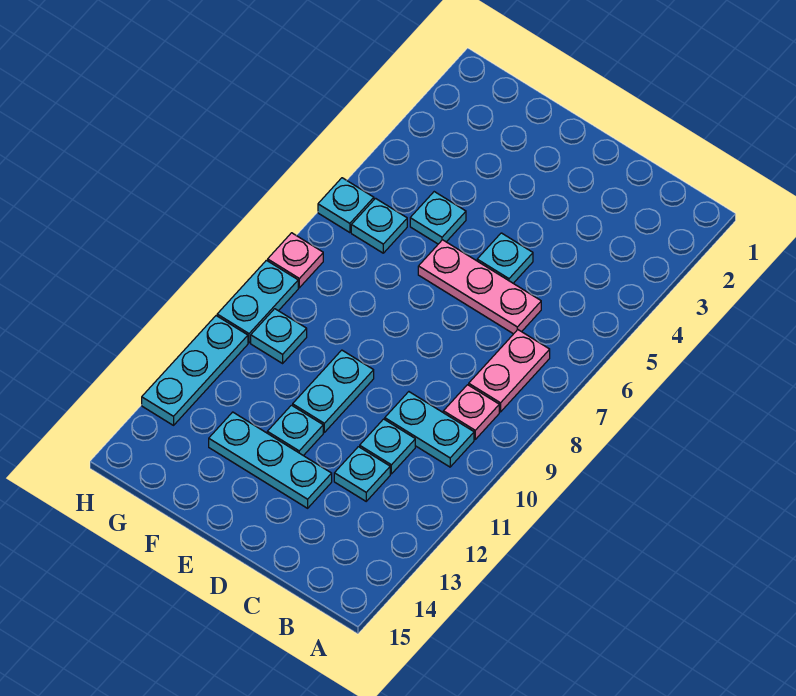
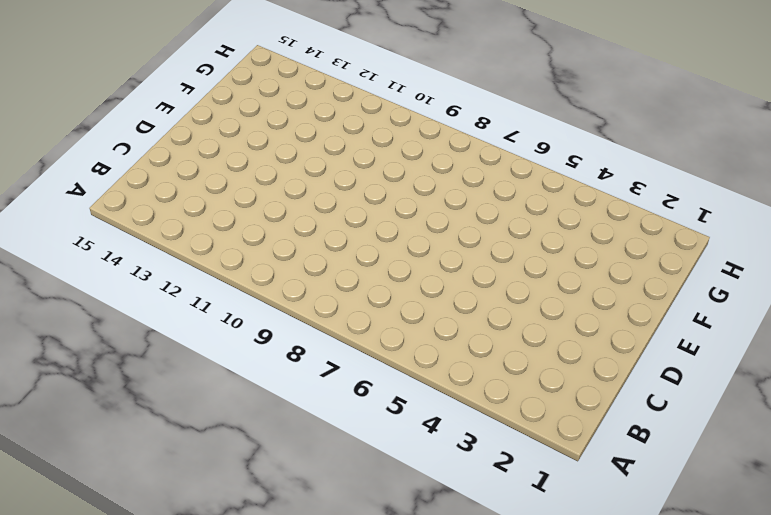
none -> pink 1x2 plate [469,330,550,412]
none -> pink 1x1 plate [443,385,499,439]
none -> cyan 1x2 plate [385,392,474,467]

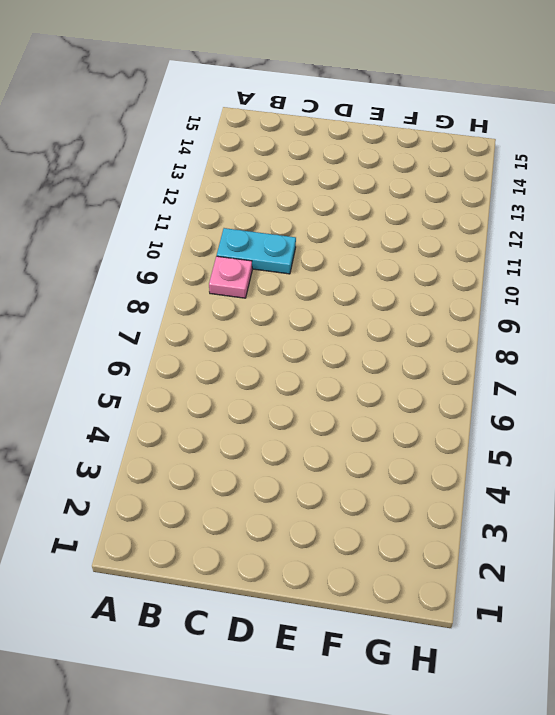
none -> pink 1x2 plate [469,330,550,412]
none -> pink 1x3 plate [418,240,541,334]
none -> cyan 1x1 plate [360,419,415,474]

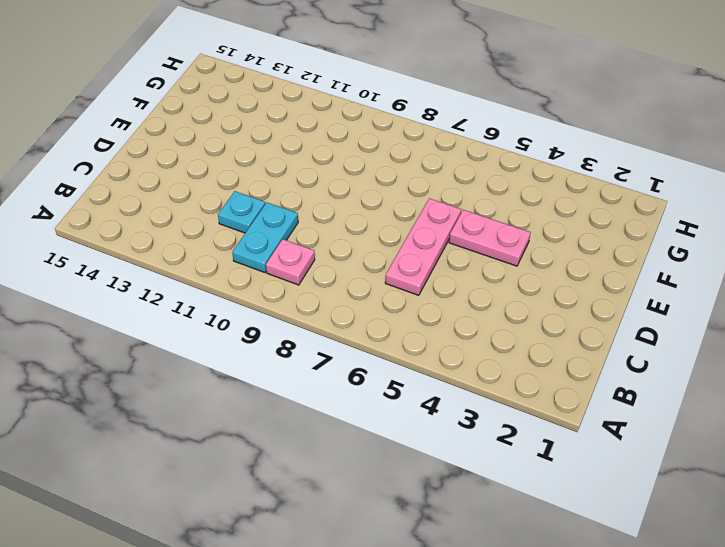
pink 1x2 plate [449,210,531,266] -> pink 1x2 plate moved to [469,330,550,412]
none -> cyan 1x1 plate [334,447,390,501]
none -> cyan 1x1 plate [477,233,533,283]
none -> cyan 1x3 plate [209,412,332,508]

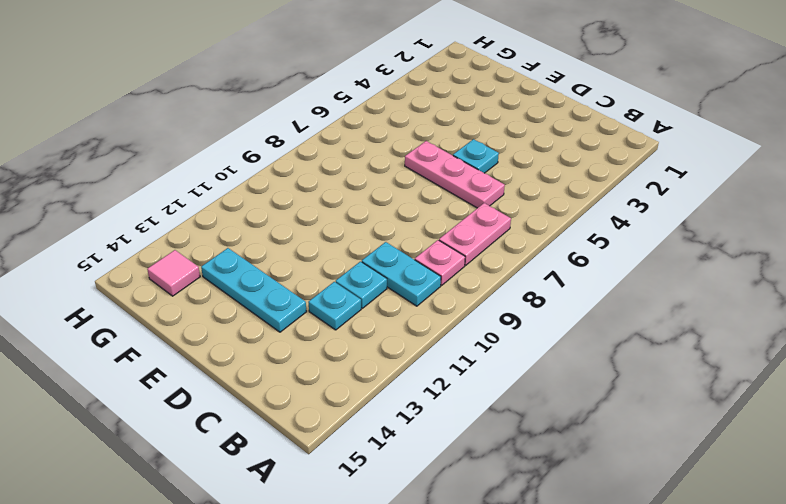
pink 1x1 tile [147,250,200,296] -> none
none -> cyan 1x2 plate [293,350,374,432]
none -> cyan 1x1 plate [267,405,323,456]
none -> cyan 1x1 plate [410,192,466,244]

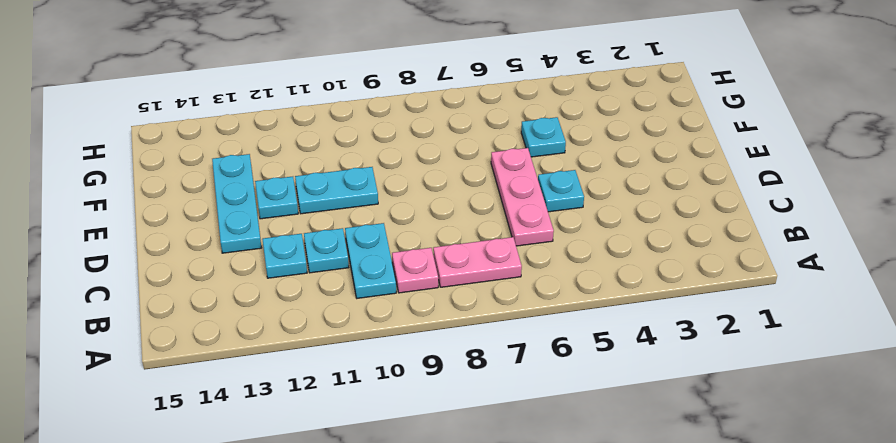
none -> cyan 1x1 plate [351,198,407,253]
none -> cyan 1x1 plate [251,309,307,363]
none -> cyan 1x1 plate [318,178,374,233]

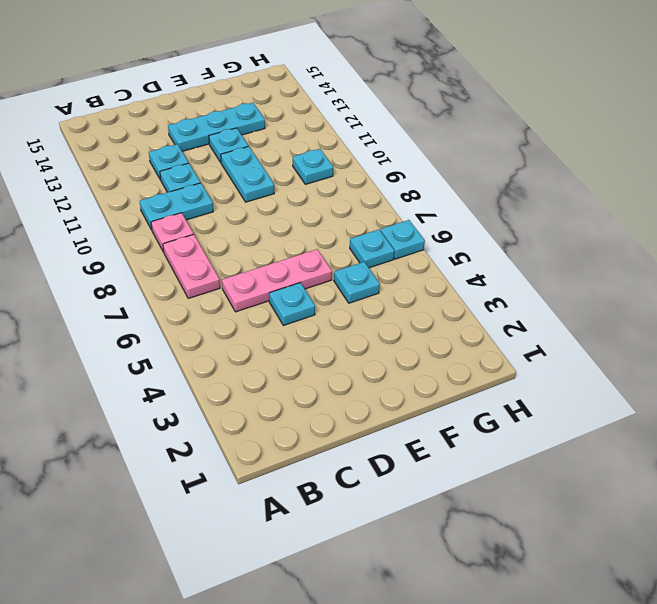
none -> pink 1x1 plate [268,233,323,288]
none -> cyan 1x2 plate [217,260,298,343]
none -> cyan 1x3 plate [142,316,248,425]

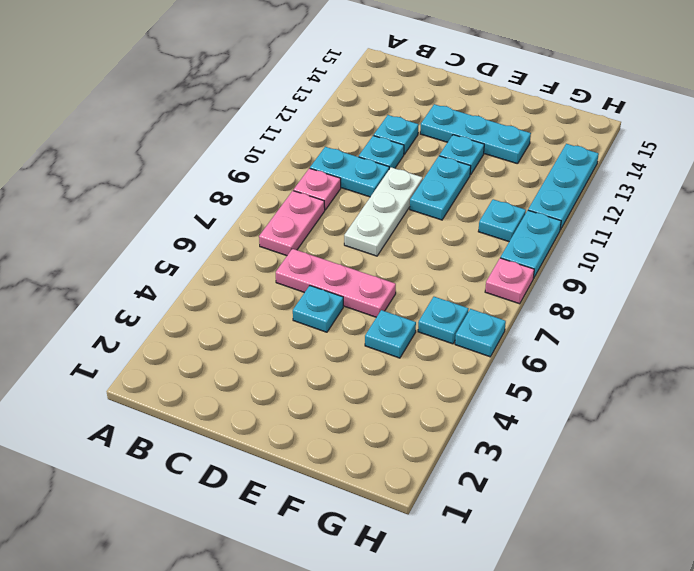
white 1x3 plate [344,167,423,256] -> none

